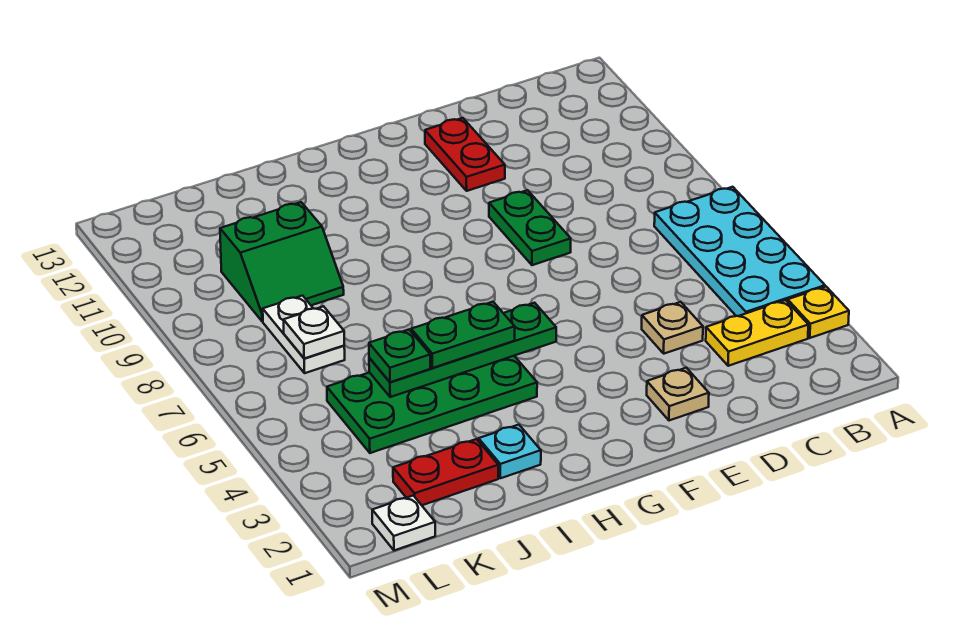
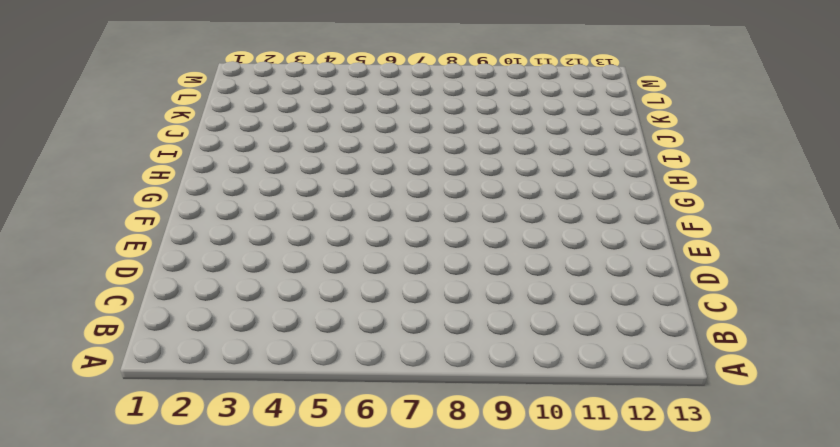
none -> yellow 1x1 plate [788,287,849,338]
none -> cyan 2x4 plate [654,187,825,316]
none -> yellow 1x2 plate [706,300,808,366]

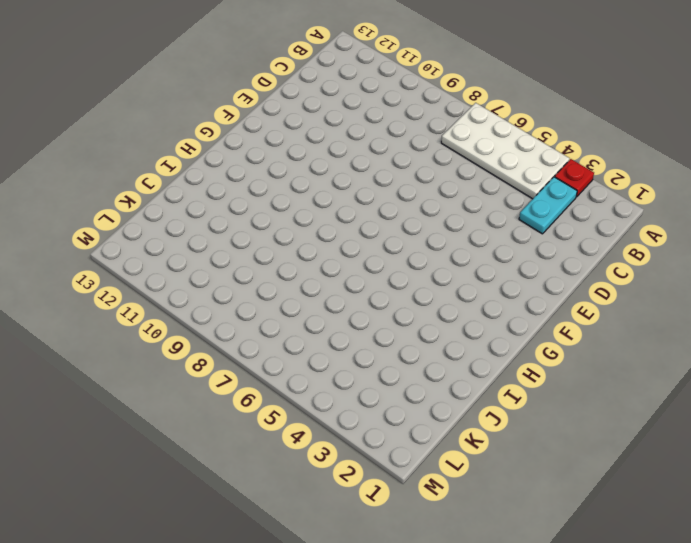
red 1x1 plate [555,159,594,197] -> yellow 1x1 plate [788,287,849,338]
white 2x4 plate [441,103,569,199] -> cyan 2x4 plate [654,187,825,316]
cyan 1x2 plate [519,177,577,234] -> yellow 1x2 plate [706,300,808,366]
none -> tan 1x1 plate [642,302,703,354]
none -> tan 1x1 plate [647,368,709,421]
none -> green 1x2 plate [489,190,571,265]

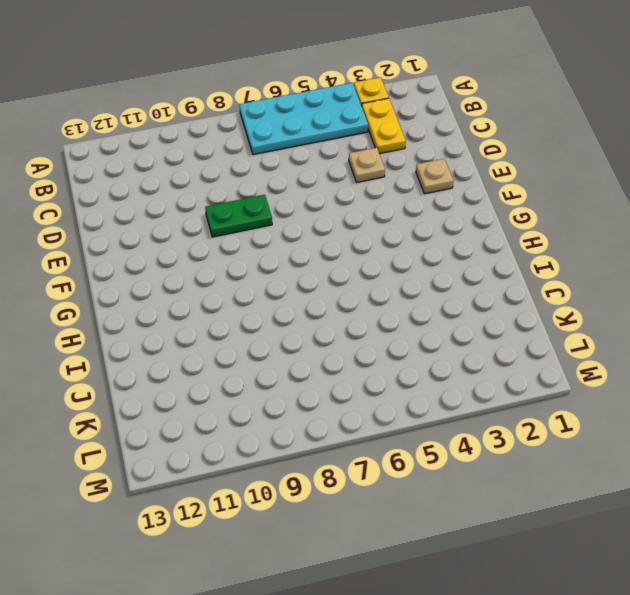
none -> red 1x2 plate [425,118,505,191]
none -> green 2x4 plate [327,356,537,453]
none -> cyan 1x1 plate [479,425,541,478]

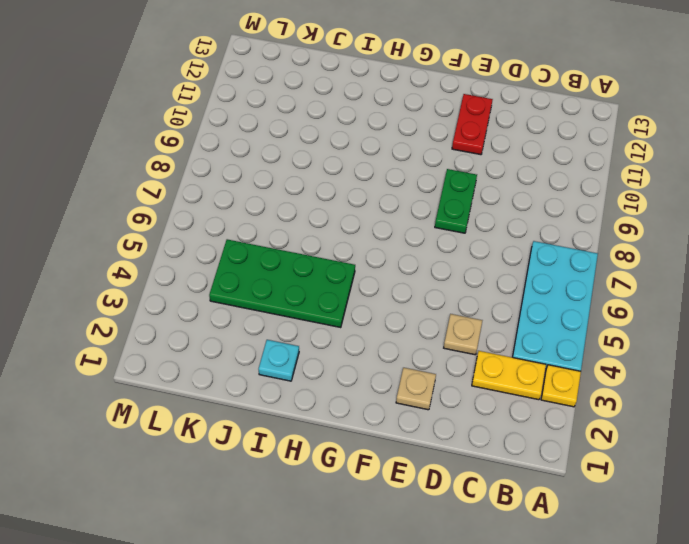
none -> red 1x2 plate [393,439,498,505]
none -> green 2x2 slope [220,202,344,321]
none -> white 1x2 plate [263,296,345,373]

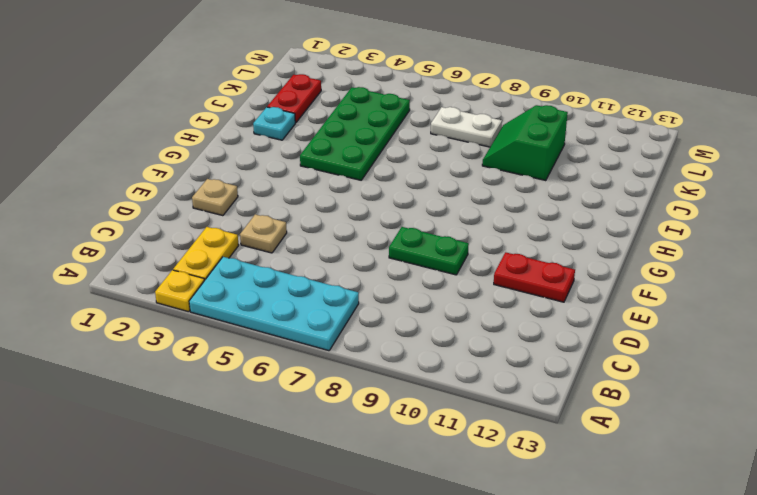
none -> white 1x1 plate [372,496,435,550]
none -> green 1x4 plate [369,303,556,397]
none -> white 1x1 plate [284,306,344,358]

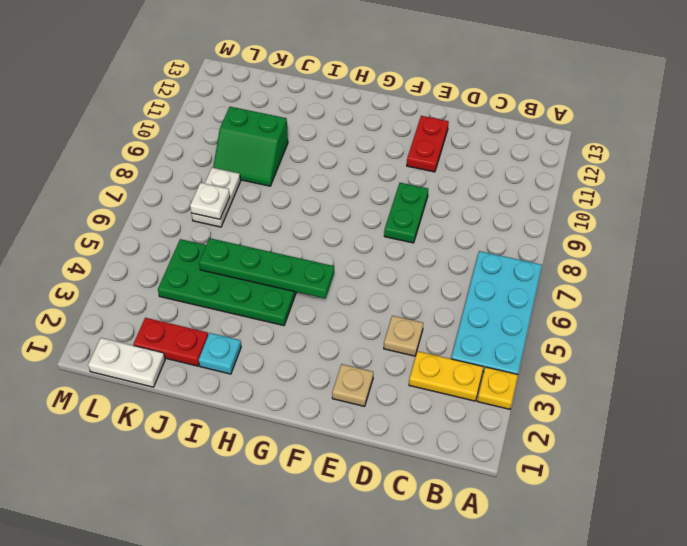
white 1x2 plate [88,338,165,387] -> white 1x1 plate [372,496,435,550]
none -> green 1x2 plate [411,302,515,368]
none -> green 1x1 plate [369,330,430,382]

